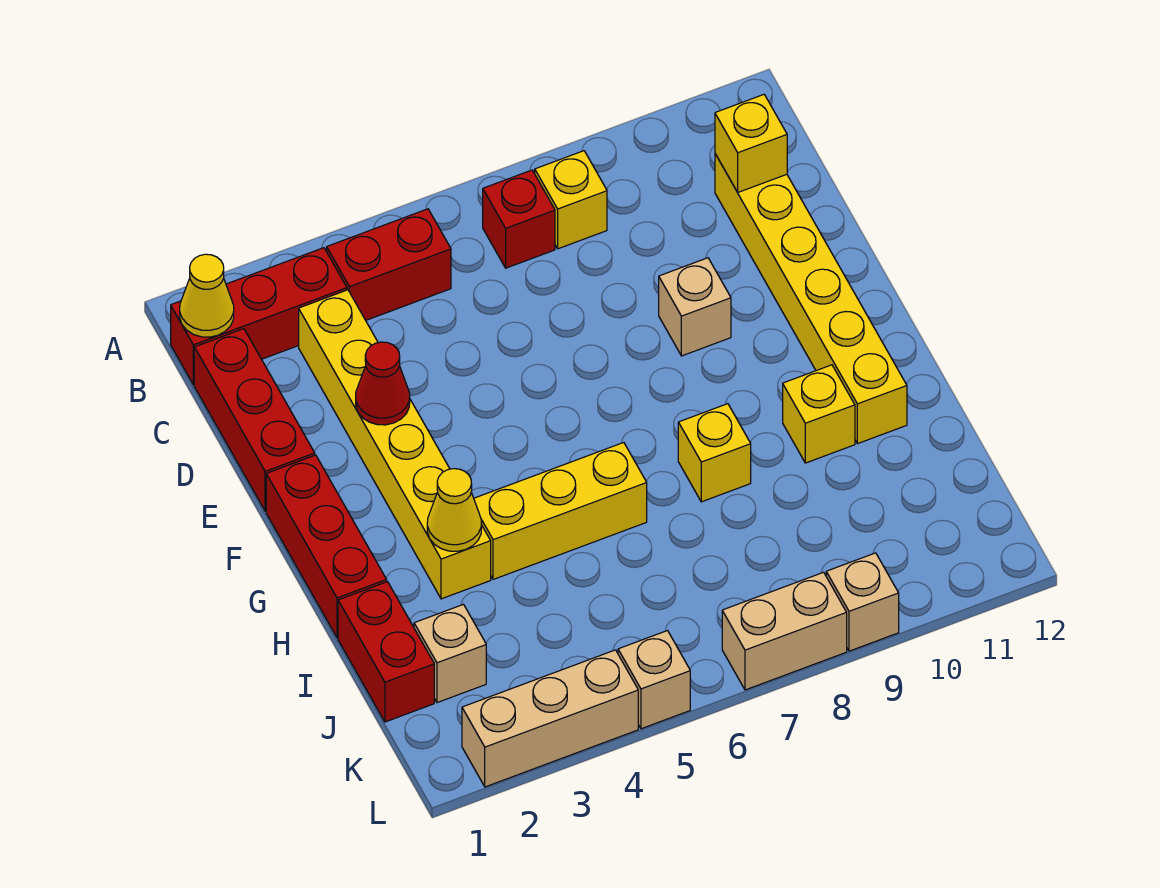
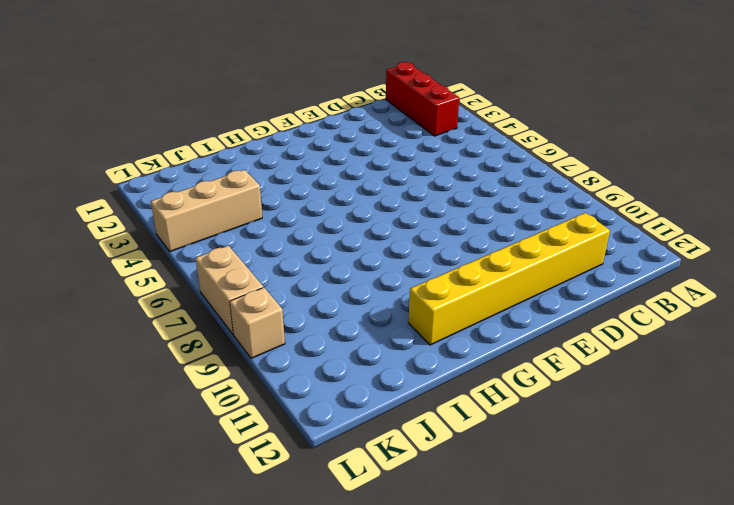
tan 1x3 brick [151,170,262,252] -> tan 1x3 brick turned to [462,650,638,787]
none -> red 1x2 brick [327,209,451,320]
none -> red 1x1 brick [483,170,555,268]
none -> yellow 1x1 brick [535,151,607,249]

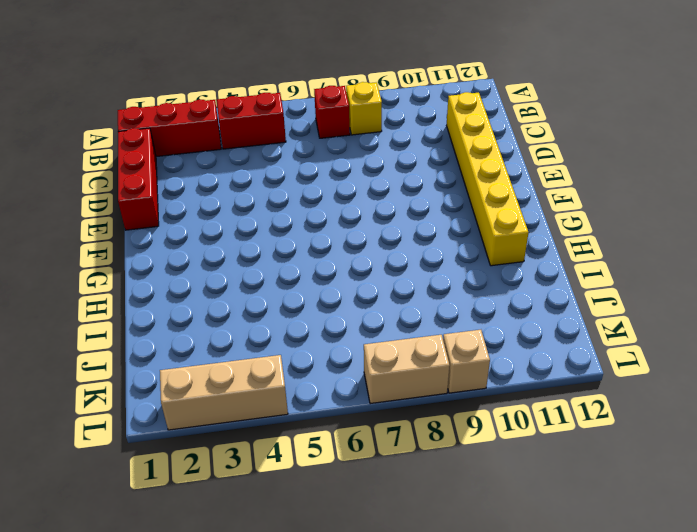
none -> yellow 1x6 brick [299,290,491,599]
none -> tan 1x1 brick [659,258,731,356]
none -> red 1x3 brick [266,455,387,638]

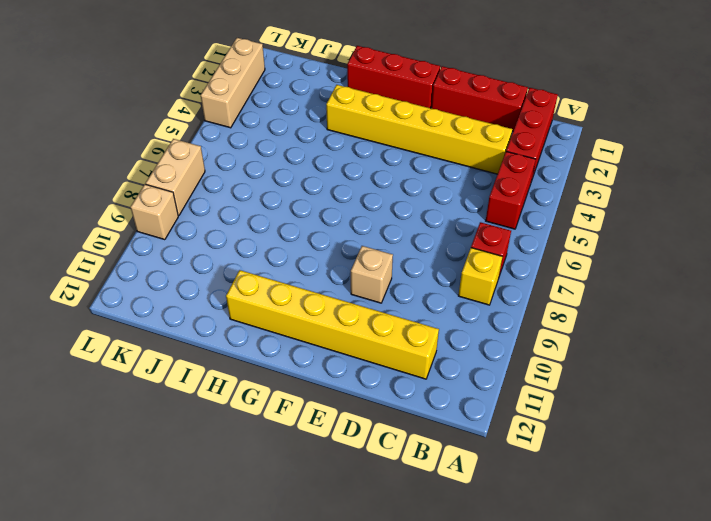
none -> yellow 1x3 brick [474,443,647,579]
none -> yellow 1x1 brick [678,404,751,502]
none -> yellow 1x1 brick [783,365,855,463]

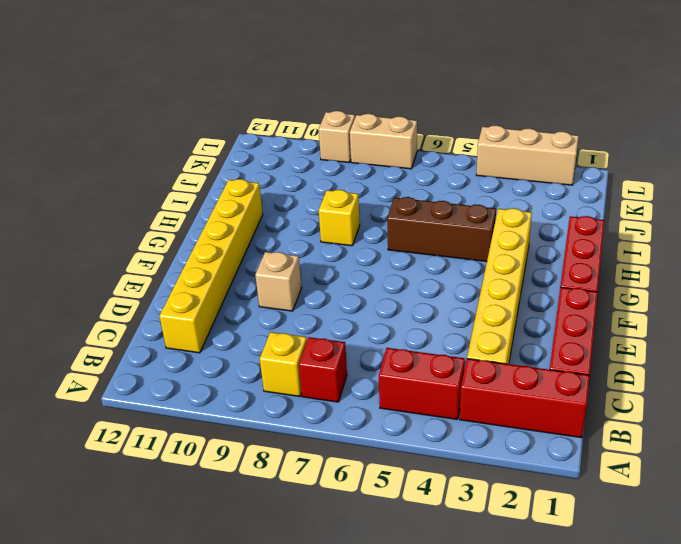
brown 1x3 brick [387,197,496,261] -> yellow 1x3 brick [474,443,647,579]
none -> yellow 1x1 brick [783,365,855,463]
none -> red 1x2 brick [338,582,434,722]
none -> tan 1x1 brick [414,604,486,703]

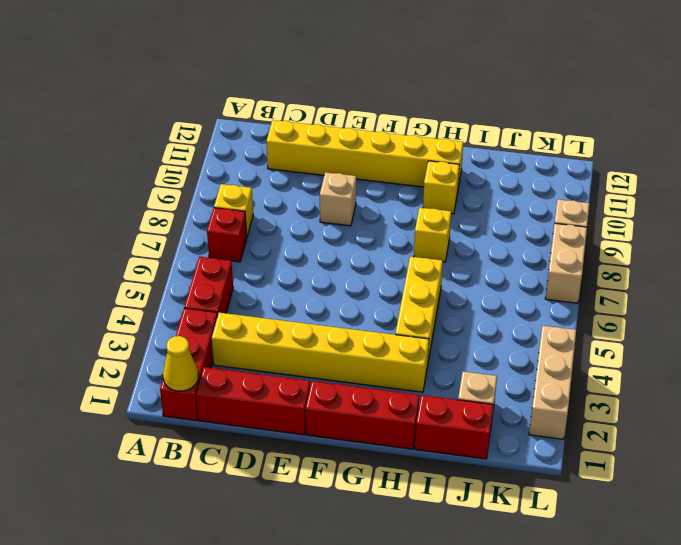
none -> tan 1x1 brick [618,631,690,729]
none -> yellow 1x1 brick [715,95,787,192]
none -> red 1x1 cone [356,342,410,425]

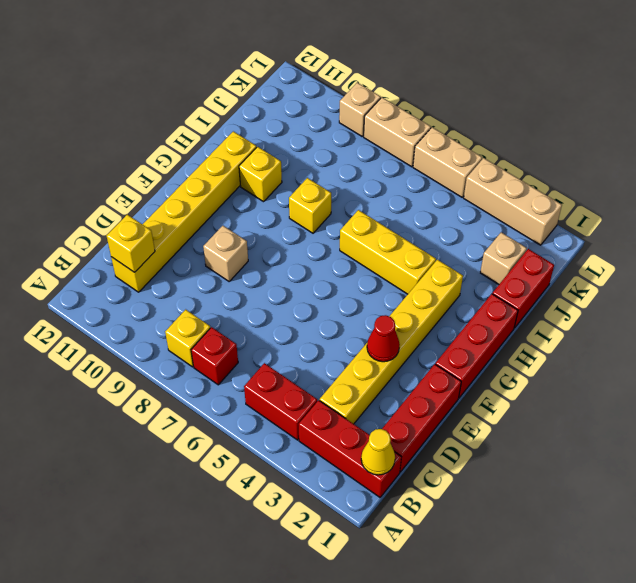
tan 1x2 brick [413,127,482,197] -> tan 1x1 brick [618,631,690,729]
none -> yellow 1x1 cone [427,469,482,551]

